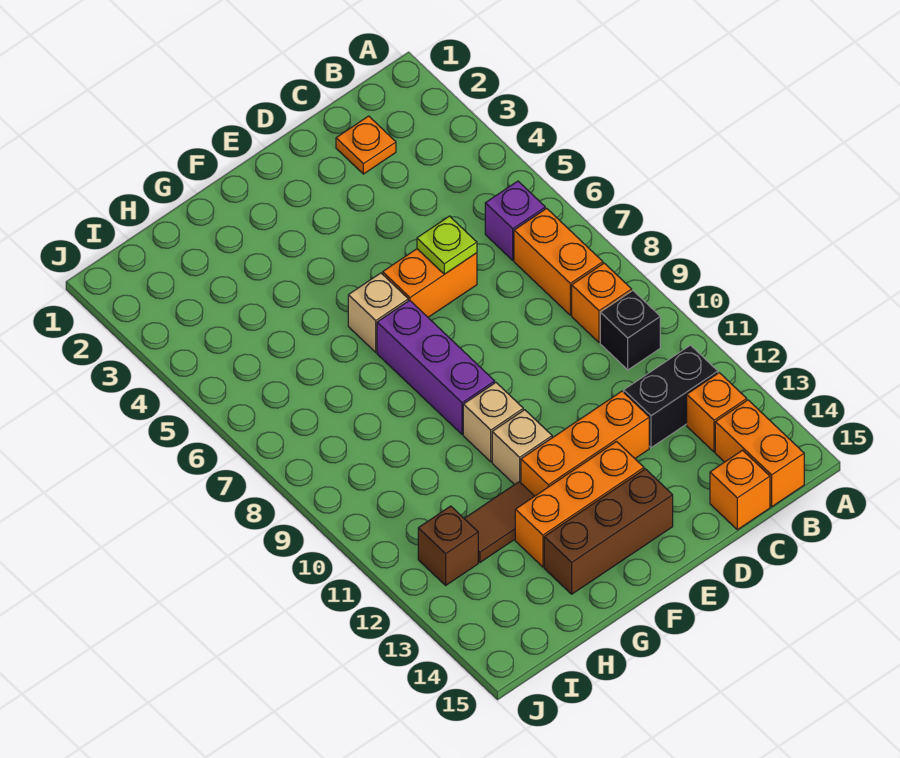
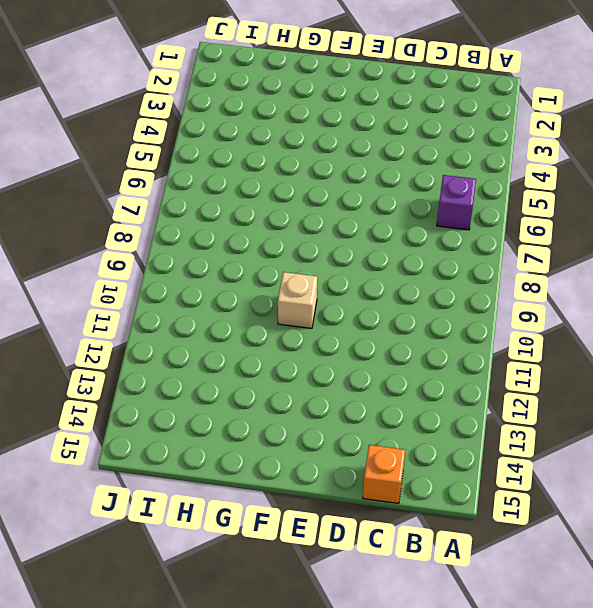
none -> orange 1x2 brick [514,208,603,315]
none -> orange 1x1 brick [572,263,632,343]
none -> black 1x1 brick [600,291,660,370]

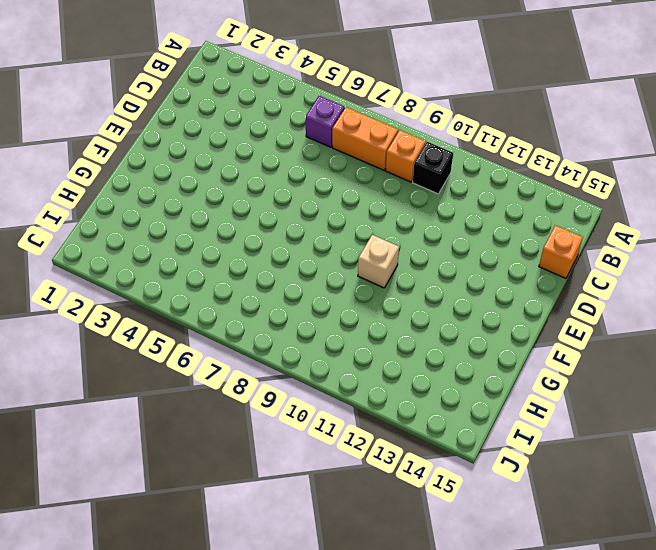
none -> black 1x2 brick [624,345,718,448]
none -> orange 1x1 brick [687,373,747,452]
none -> orange 1x2 brick [715,400,804,507]

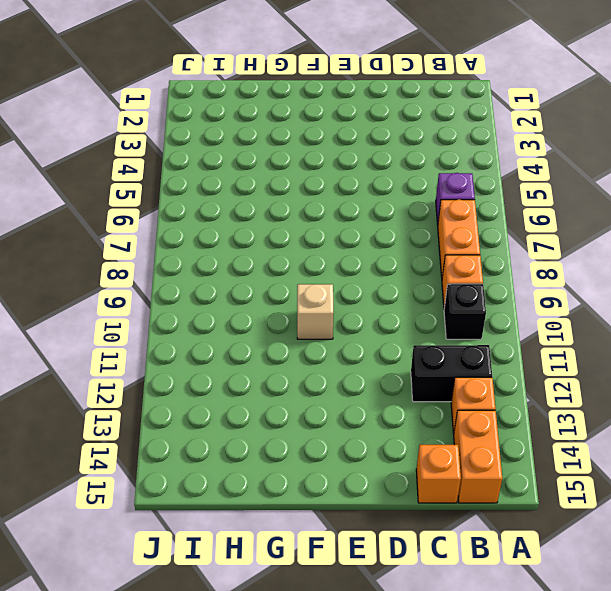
none -> orange 1x1 plate [336,116,396,174]
none -> orange 1x2 brick [383,249,477,317]
none -> orange 1x3 brick [521,391,649,496]

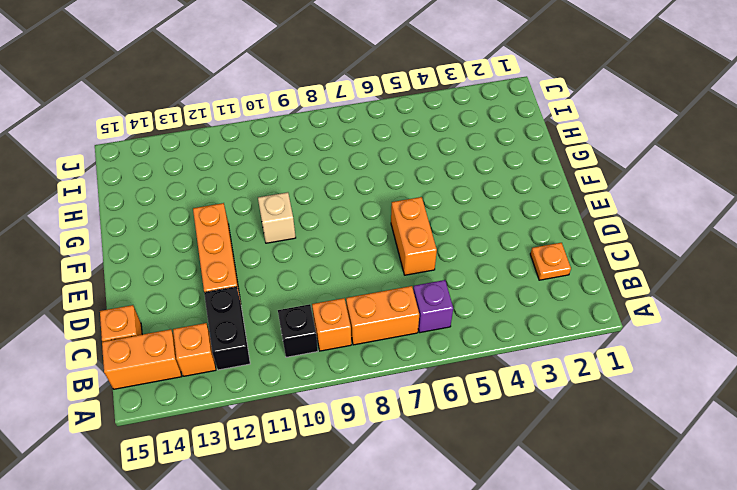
none -> orange 1x3 brick [515,442,644,567]
none -> brown 1x3 brick [544,469,673,594]
none -> tan 1x1 brick [348,273,408,352]

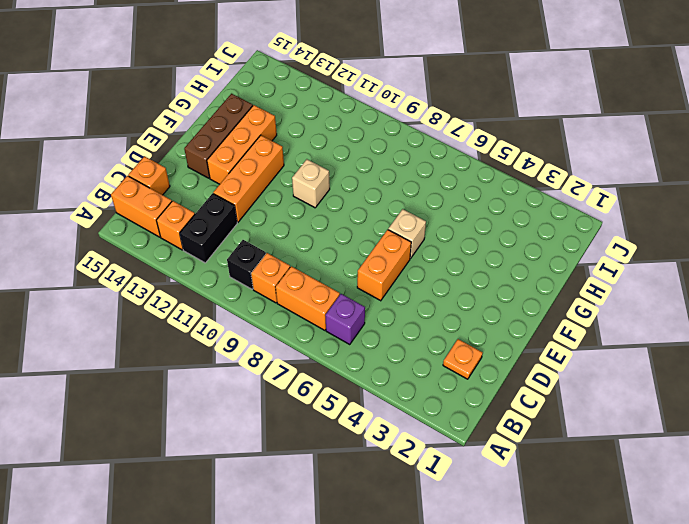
none -> purple 1x3 brick [377,300,495,434]
none -> tan 1x1 brick [492,410,552,485]
none -> brown 1x2 tile [464,482,534,562]

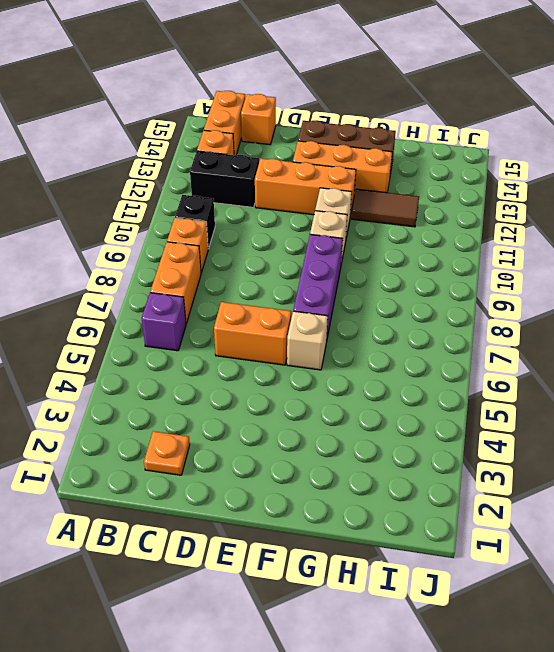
none -> brown 1x1 brick [418,506,478,585]
none -> lime 1x1 plate [417,216,477,274]

